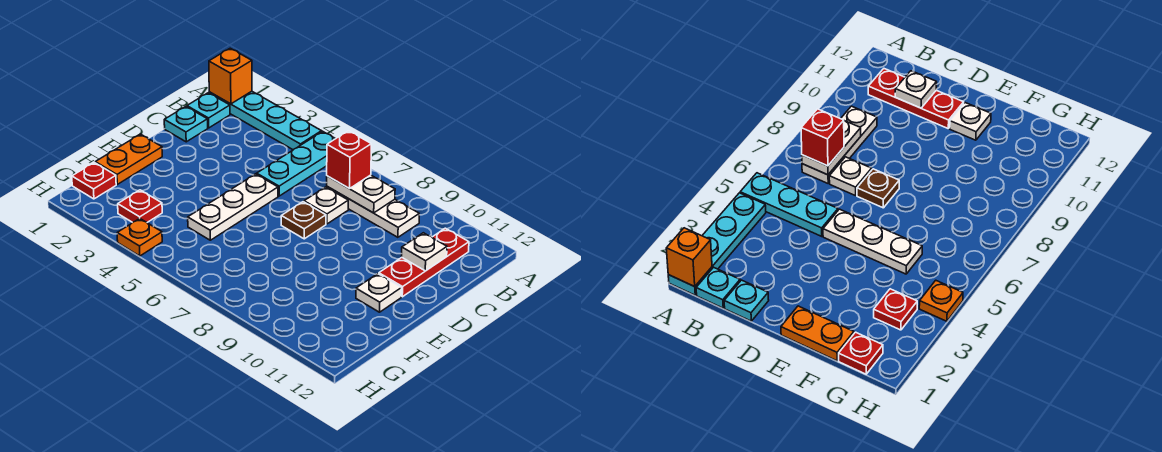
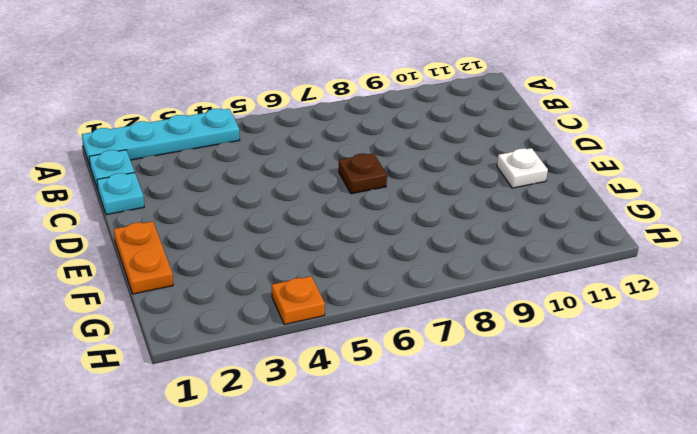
none -> cyan 1x3 plate [257,131,335,196]
none -> white 1x3 plate [327,187,419,237]
none -> red 1x3 plate [379,228,469,297]

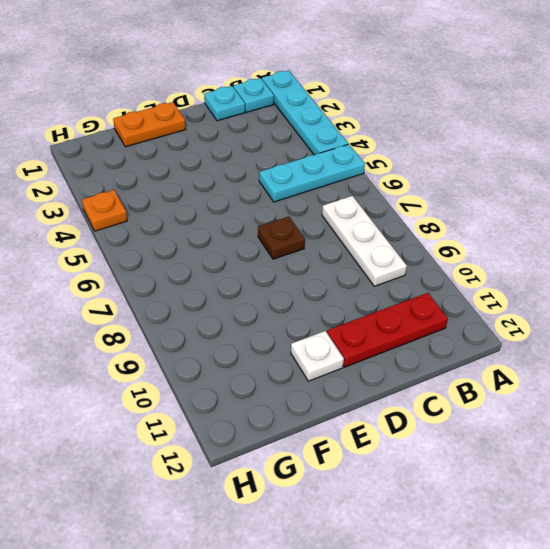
none -> white 1x1 plate [304,187,348,224]
none -> white 1x3 plate [188,174,278,240]
none -> red 1x1 plate [72,163,116,199]

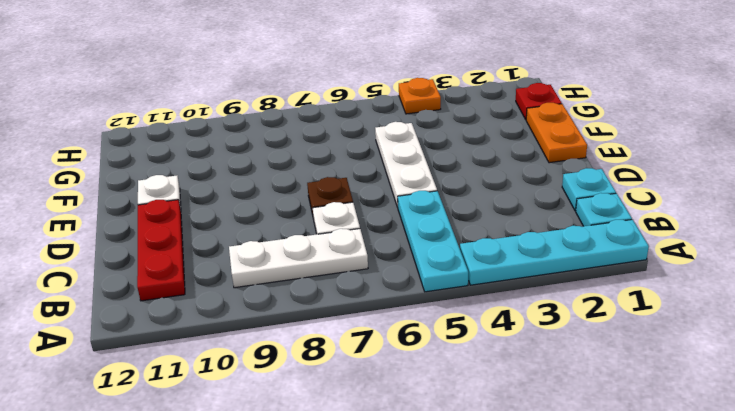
none -> red 1x1 plate [118,190,162,222]
none -> orange 1x1 brick [209,48,252,104]
none -> white 1x2 plate [327,175,395,213]

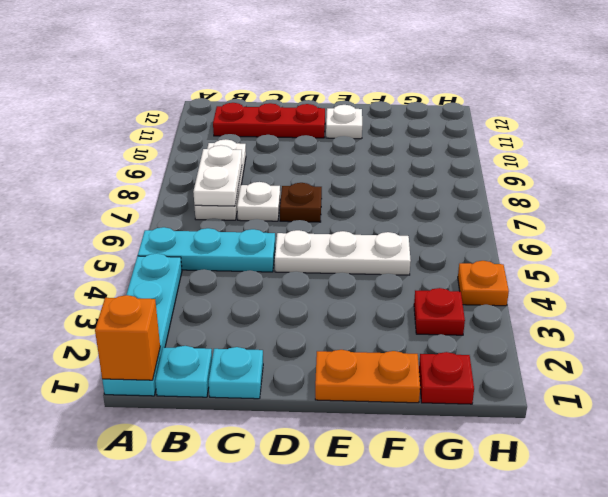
none -> white 1x1 plate [402,233,447,271]
none -> red 1x1 brick [327,131,371,189]

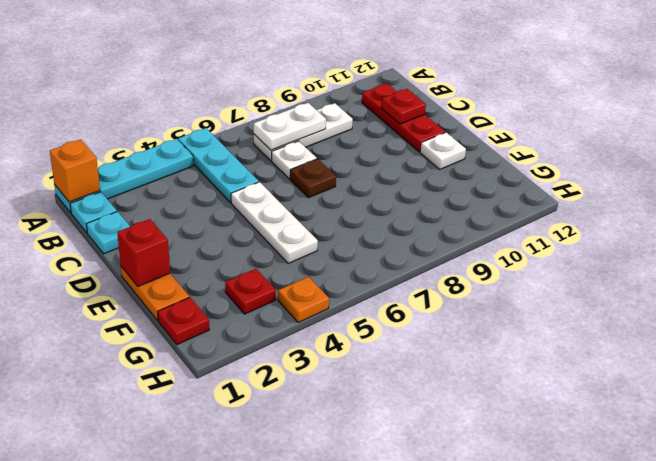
red 1x1 plate [382,89,426,124] -> white 1x1 plate [402,233,447,271]
red 1x1 brick [117,219,170,286] -> red 1x1 brick moved to [327,131,371,189]

